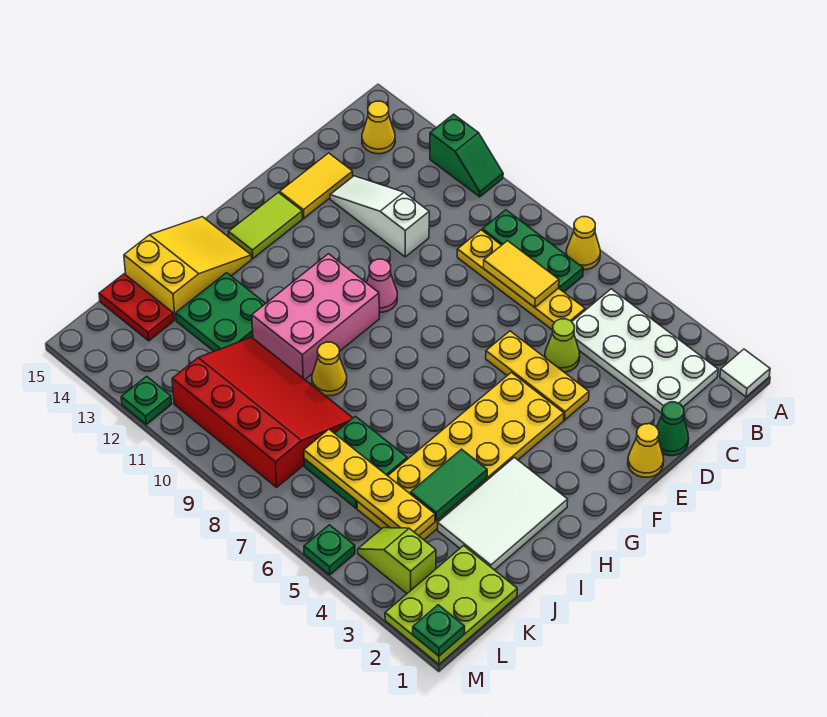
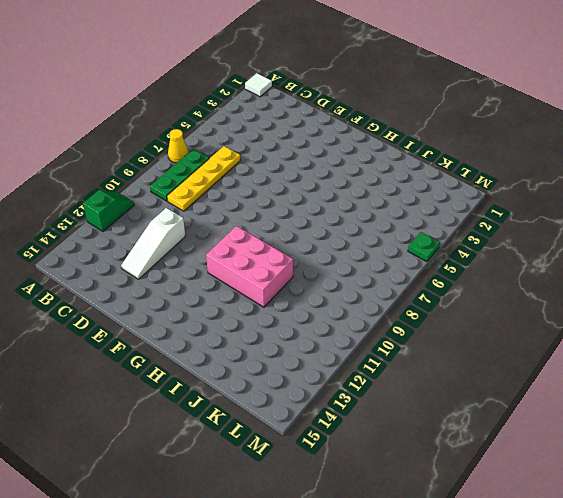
none -> white 2x4 plate [572,289,718,413]
none -> yellow 1x1 cone [362,101,395,154]
none -> green 1x1 cone [657,402,689,456]
none -> lime 1x1 cone [545,319,580,372]

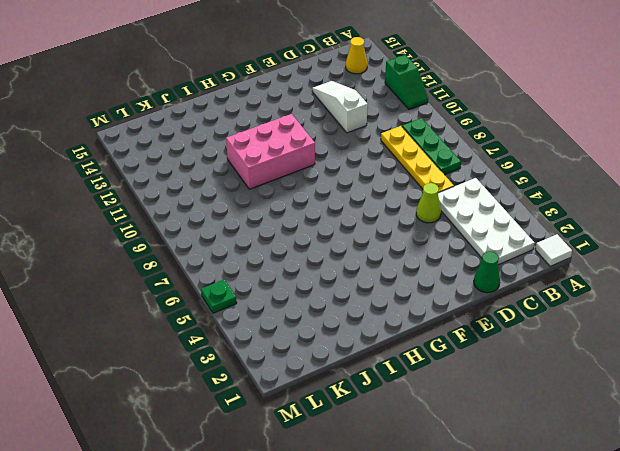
none -> yellow 1x1 cone [566,217,600,270]
none -> yellow 1x2 tile [280,153,353,218]
none -> yellow 1x1 cone [628,424,664,477]
none -> yellow 1x3 plate [486,331,589,420]

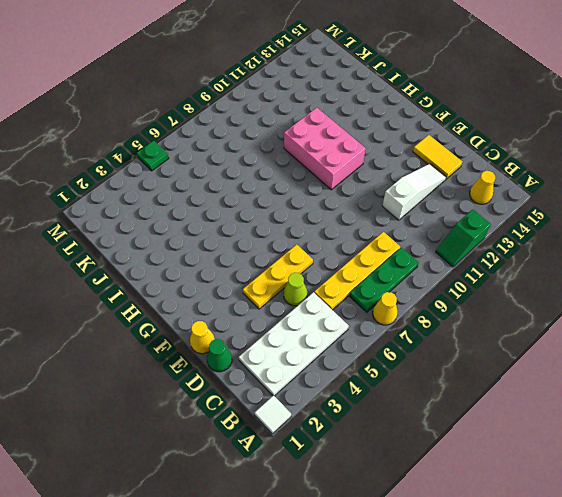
none -> yellow 2x6 plate [357,372,564,540]
none -> pink 1x1 cone [367,259,397,312]
none -> lime 1x2 tile [229,192,303,259]
none -> white 2x3 tile [438,457,568,570]

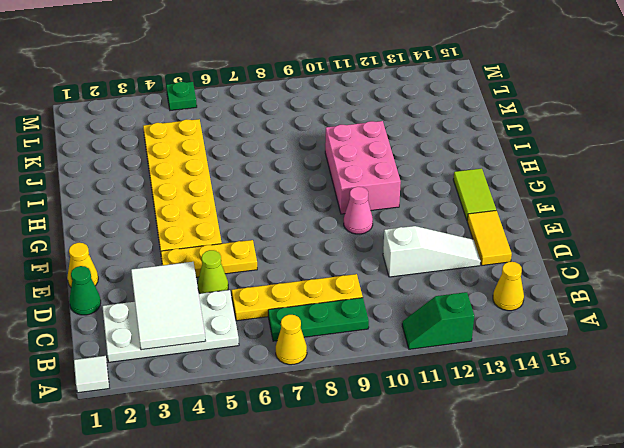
white 2x3 tile [131,262,205,350] -> white 2x3 tile moved to [438,457,568,570]
none -> yellow 2x3 slope [124,217,252,320]
none -> yellow 1x1 cone [312,342,347,396]
none -> green 2x2 plate [176,273,266,351]
none -> green 2x2 plate [304,416,407,508]

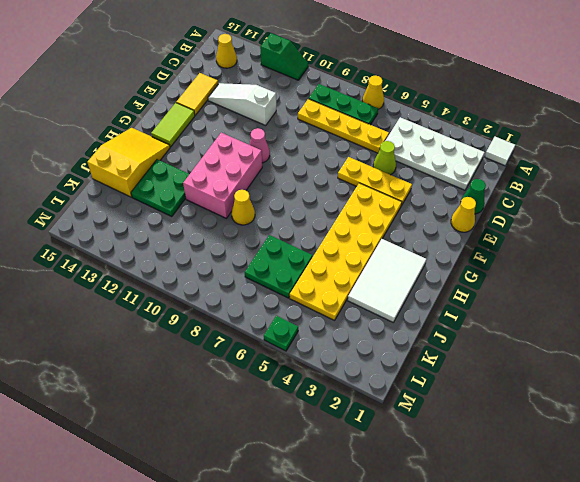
none -> red 3x4 slope [172,337,353,487]
none -> lime 2x3 plate [385,546,517,664]
none -> red 1x2 plate [99,274,174,341]
none -> lime 1x2 slope [358,528,436,593]

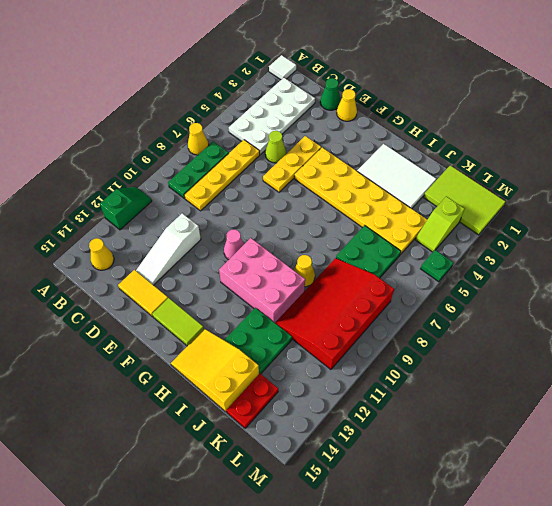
lime 2x3 tile [424,165,505,235] -> lime 2x3 plate [385,546,517,664]
none -> green 1x1 plate [121,376,172,424]
none -> yellow 1x2 tile [484,241,559,307]
none -> green 1x2 tile [410,449,487,521]
none -> yellow 1x4 plate [304,429,435,536]

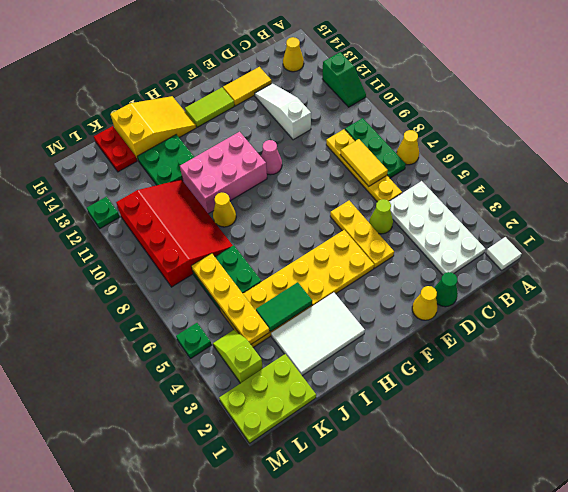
none -> green 1x1 plate [413,605,465,656]

